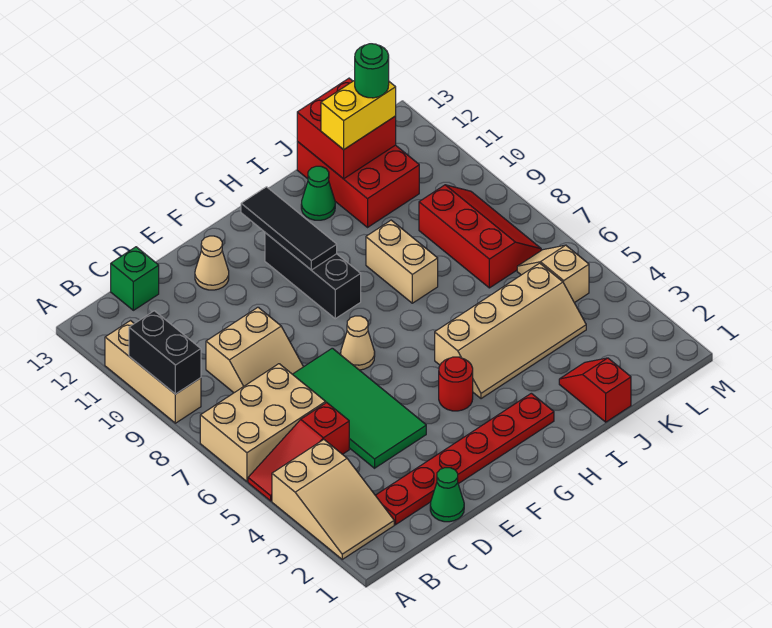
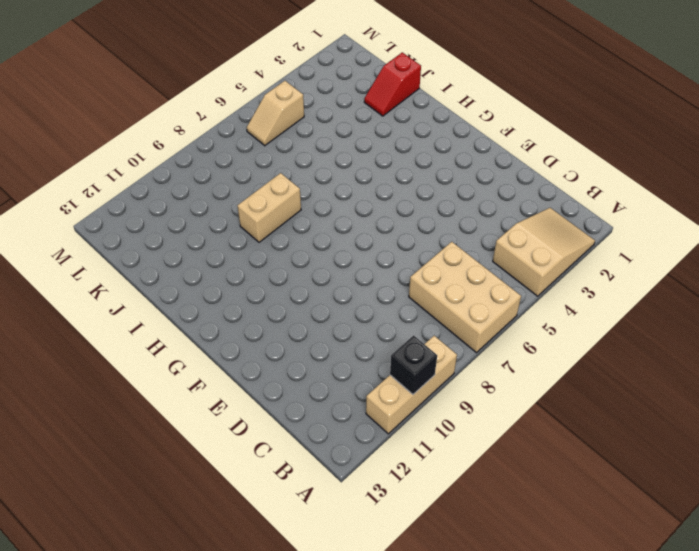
black 1x1 brick [390,335,437,394] -> black 1x2 brick [129,311,201,394]
none -> red 1x3 slope [248,403,349,501]
none -> red 1x6 plate [375,393,554,525]
none -> tan 2x2 slope [206,307,303,393]

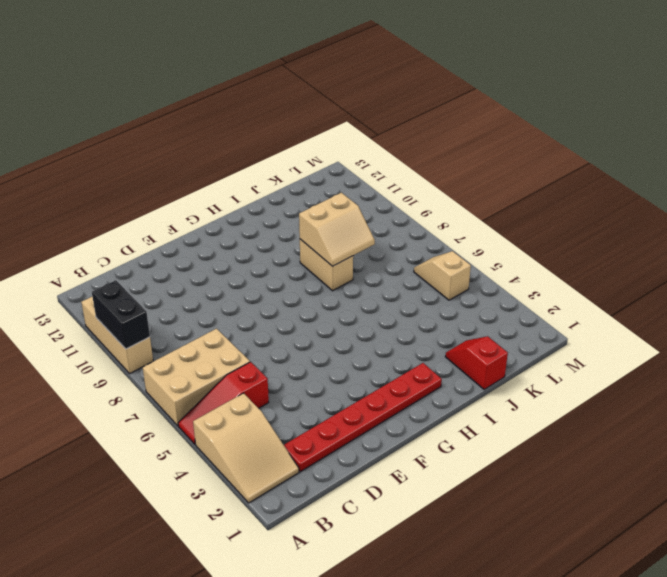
tan 2x2 slope [299,193,375,266] -> tan 2x2 slope moved to [206,307,303,393]
none -> green 1x1 brick [111,247,159,310]
none -> green 1x1 cone [430,468,464,522]
none -> green 2x4 tile [293,348,426,468]

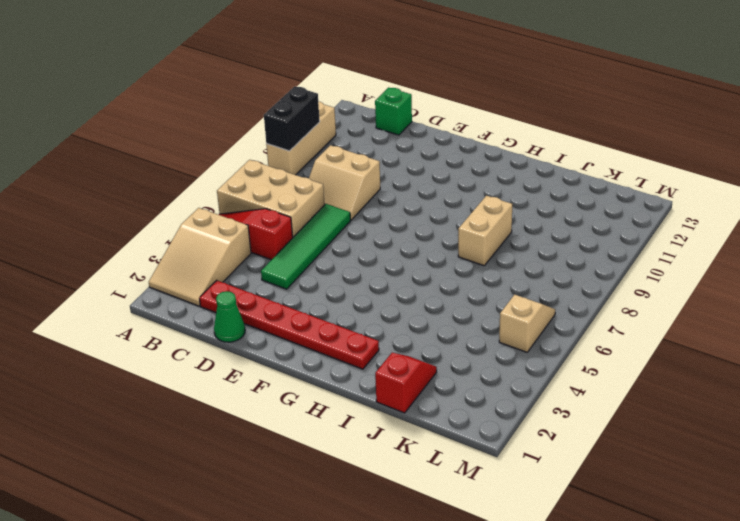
green 1x4 tile [261,204,350,289] -> green 2x4 tile [293,348,426,468]
none -> tan 1x1 cone [195,236,229,290]
none -> tan 1x1 cone [341,316,375,370]
none -> red 1x1 round brick [439,357,473,411]

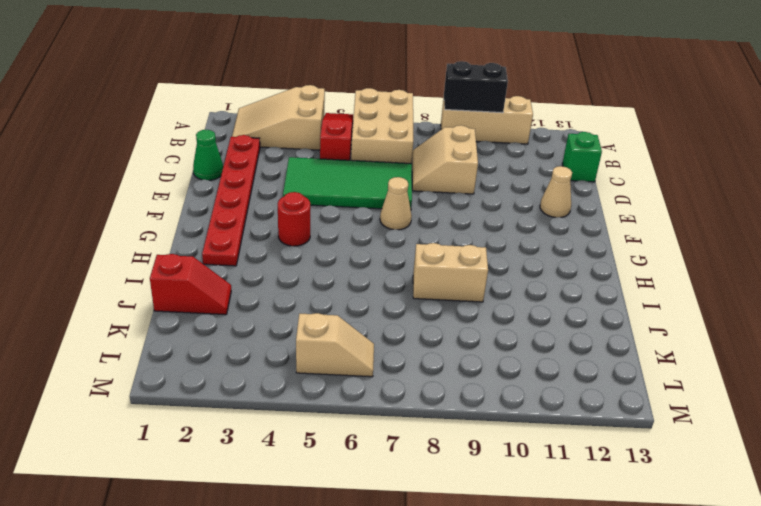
none -> black 1x3 brick [265,233,361,319]
none -> tan 2x4 slope [435,263,586,399]
none -> green 1x1 cone [301,166,335,220]

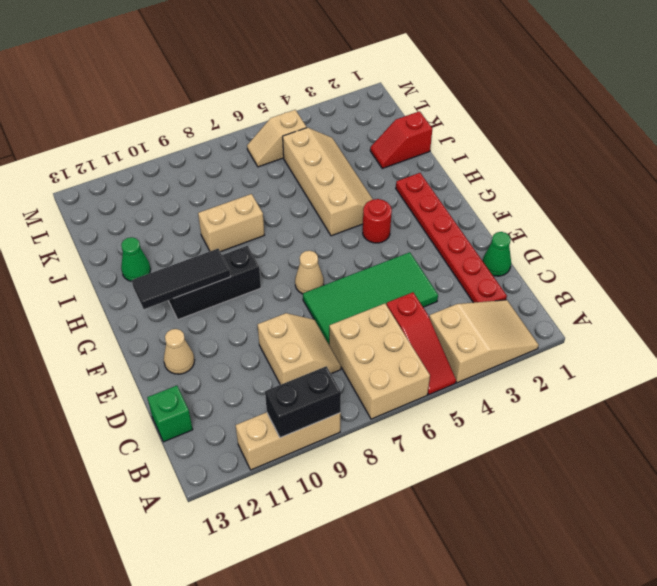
none -> red 2x3 brick [297,142,419,227]
none -> red 2x3 slope [419,185,541,288]
none -> red 2x2 brick [297,78,396,179]

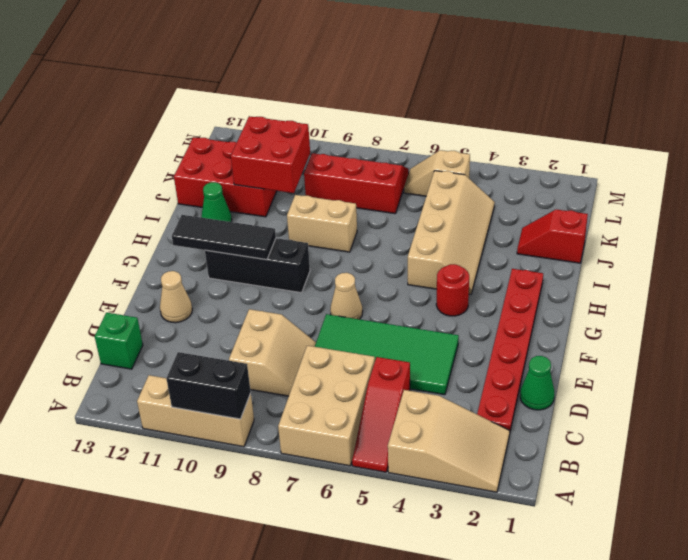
red 2x2 brick [231,116,310,193] -> red 2x2 brick moved to [297,78,396,179]
none -> yellow 1x2 brick [321,80,396,150]
none -> green 1x1 round brick [355,44,389,98]

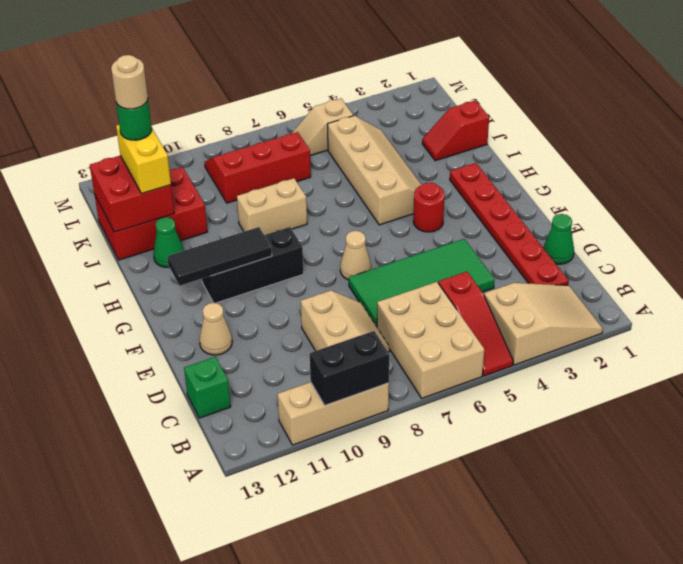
tan 1x1 round brick [111,55,148,109] -> none

